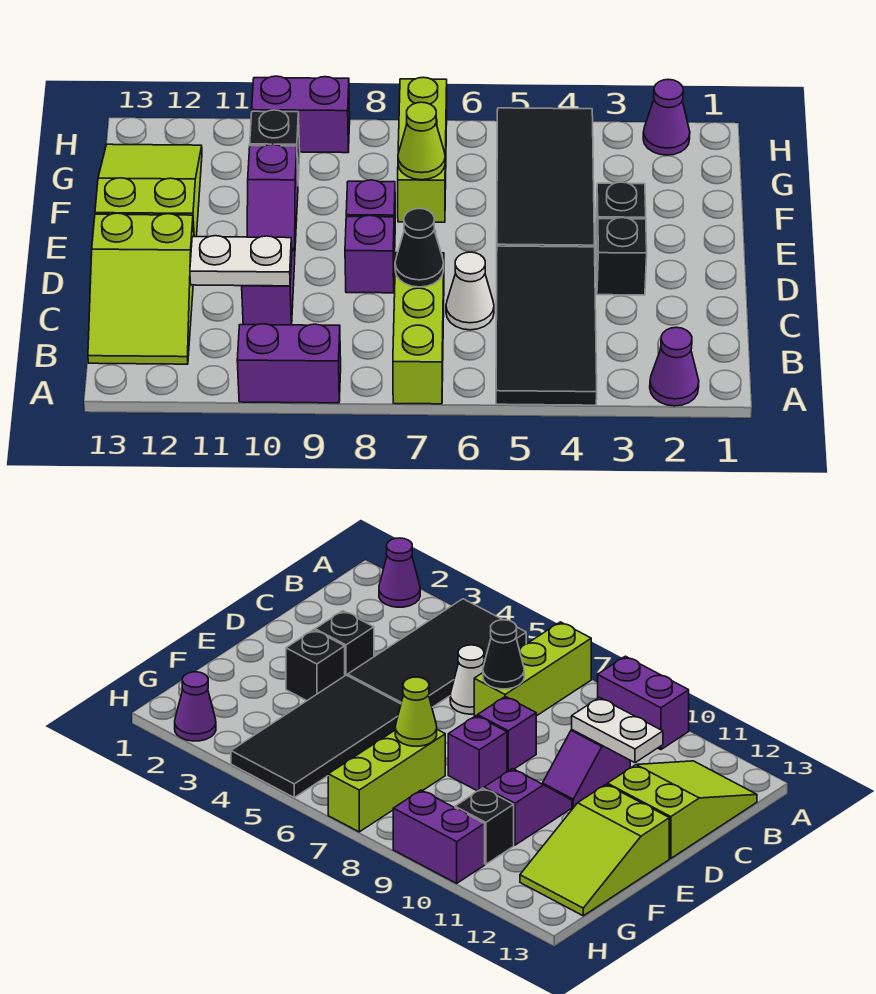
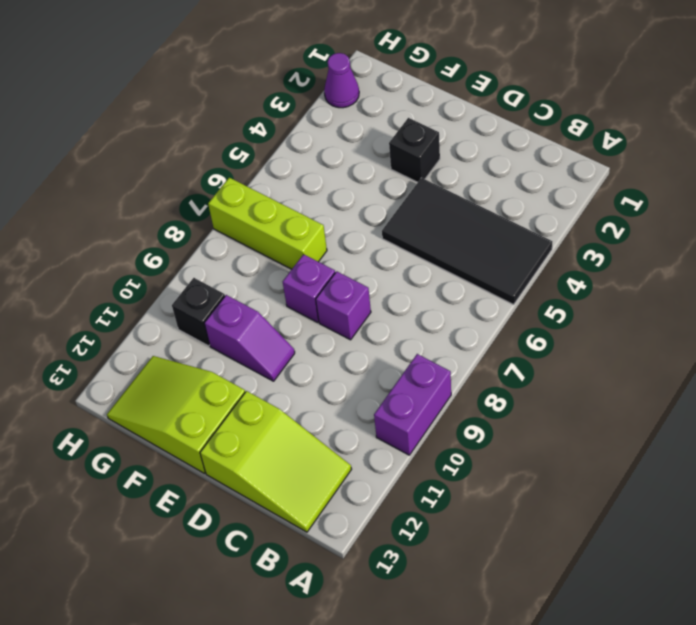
none -> purple 1x1 cone [650,327,699,406]
none -> lime 1x3 brick [393,253,444,404]
none -> white 1x1 cone [446,252,494,330]

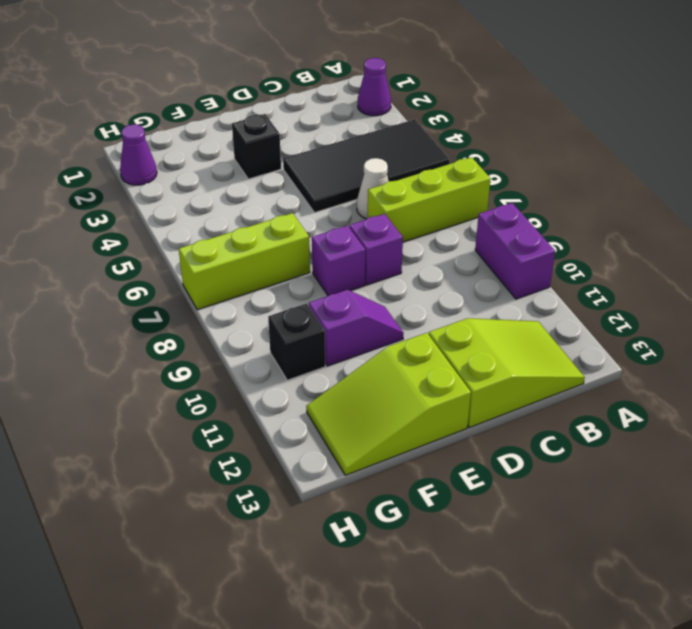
none -> purple 1x2 slope [242,250,295,325]
none -> black 1x1 brick [596,218,647,295]
none -> black 2x4 tile [497,108,594,247]

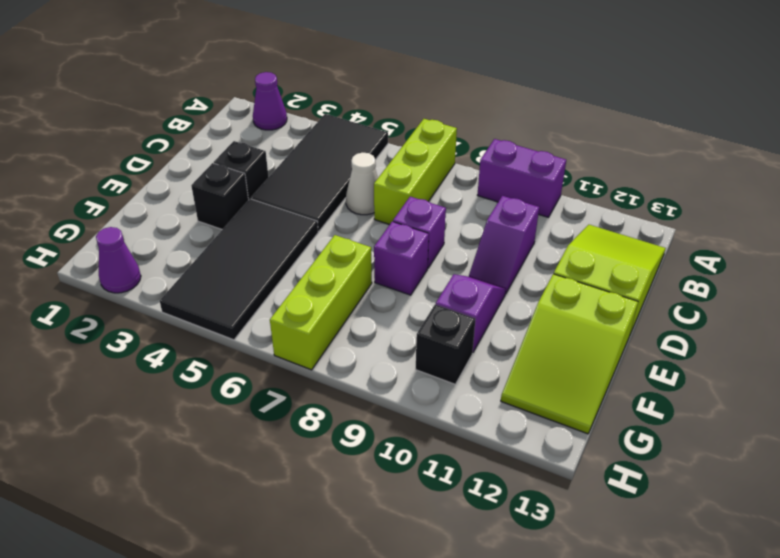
none -> purple 1x2 brick [252,76,350,153]
none -> black 1x1 cone [395,208,444,287]
none -> white 1x2 plate [190,236,292,286]

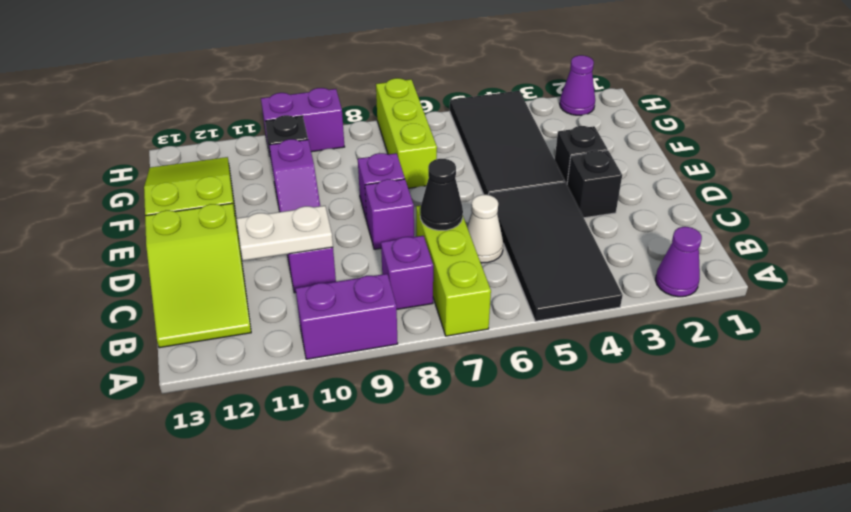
purple 1x1 brick [381,236,433,309] -> none
none -> lime 1x1 cone [398,102,445,180]

